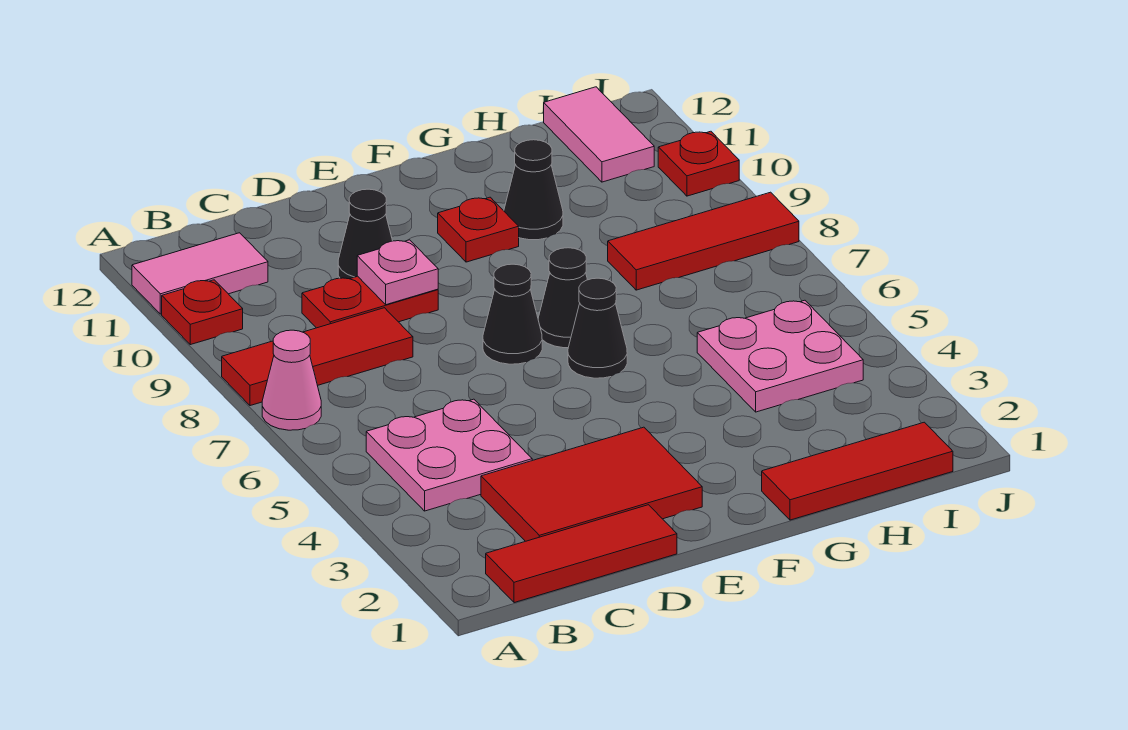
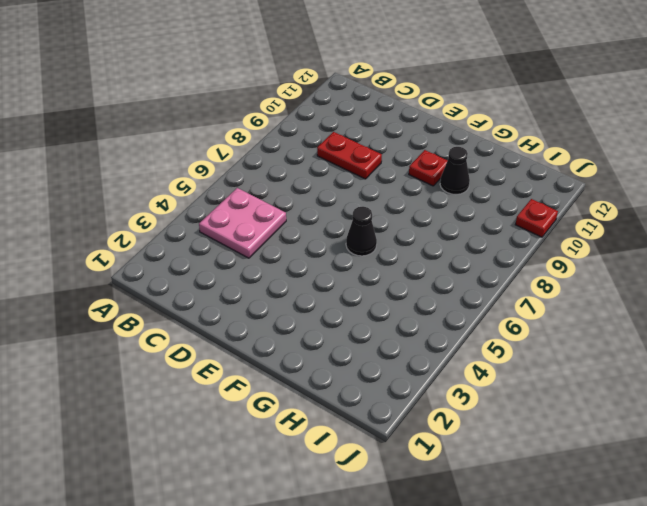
none -> pink 1x1 cone [262,330,321,430]
none -> red 1x3 tile [222,308,413,406]
none -> red 1x1 plate [162,280,243,345]

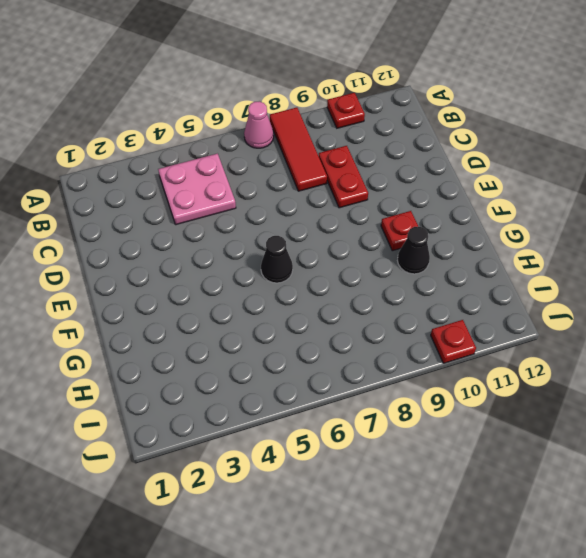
none -> pink 1x2 tile [132,233,268,314]
none -> red 1x3 tile [486,505,677,603]
none -> red 2x3 tile [481,427,702,541]

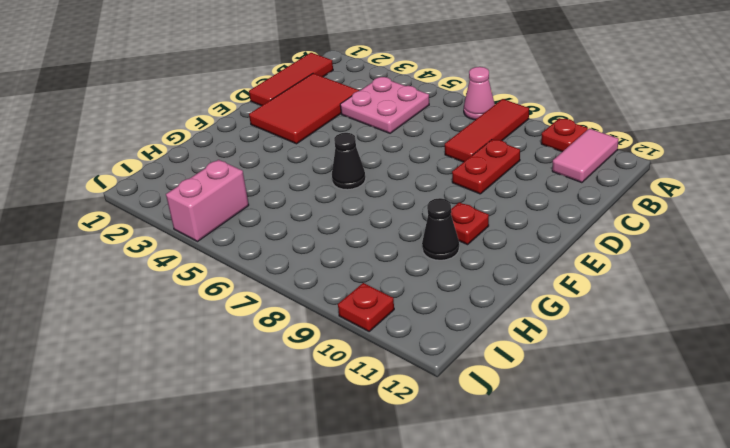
pink 1x2 brick [166,160,249,241] -> pink 2x2 plate [697,300,863,412]
none -> black 1x1 cone [338,189,392,279]
none -> black 1x1 cone [483,264,542,364]
none -> black 1x1 cone [538,248,587,348]

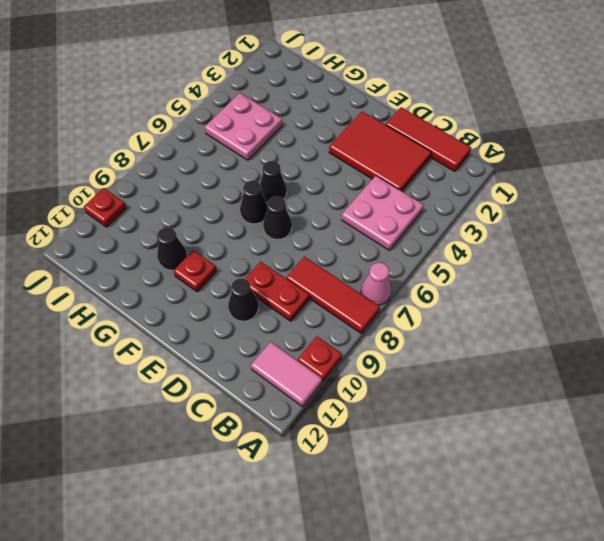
none -> red 1x3 tile [762,422,953,520]
none -> red 1x3 tile [608,192,799,290]
none -> pink 1x2 tile [544,87,654,182]

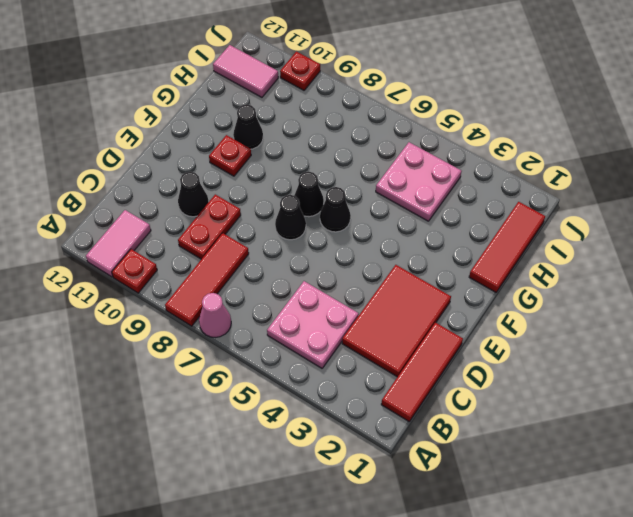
none -> red 1x3 tile [608,192,799,290]
none -> pink 1x1 plate [357,240,438,305]

